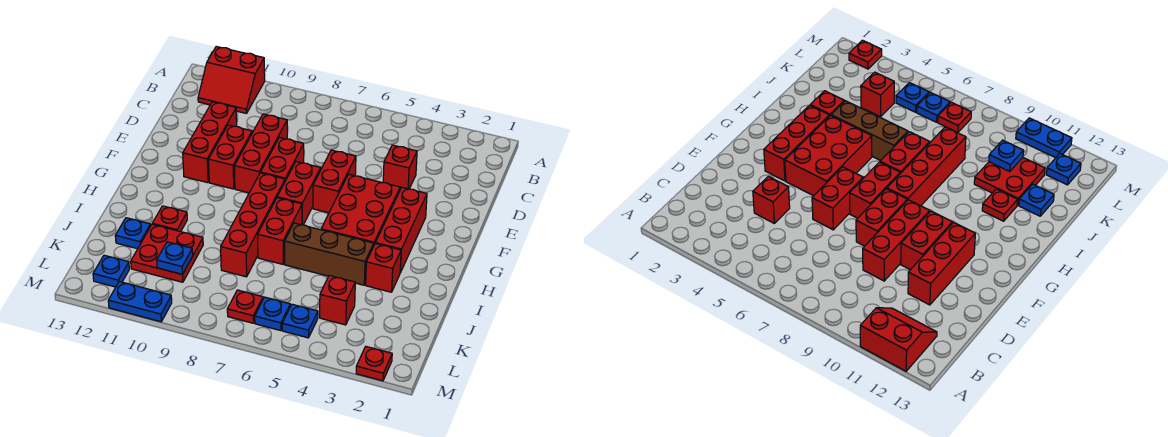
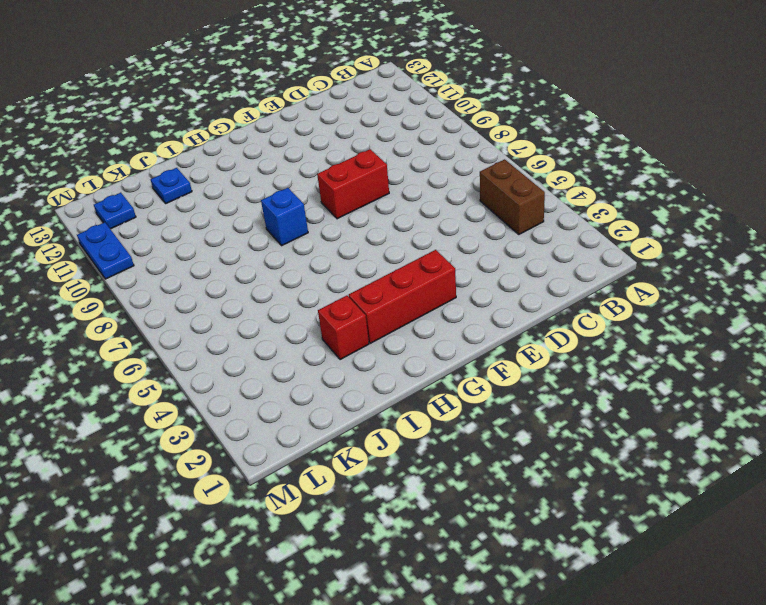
brown 1x2 brick [480,159,545,234] -> none
blue 1x1 brick [261,188,308,245] -> red 1x4 brick [220,173,285,277]
none -> red 2x2 slope [198,47,265,114]
none -> red 1x1 brick [383,145,417,189]
none -> red 1x3 brick [234,114,287,193]

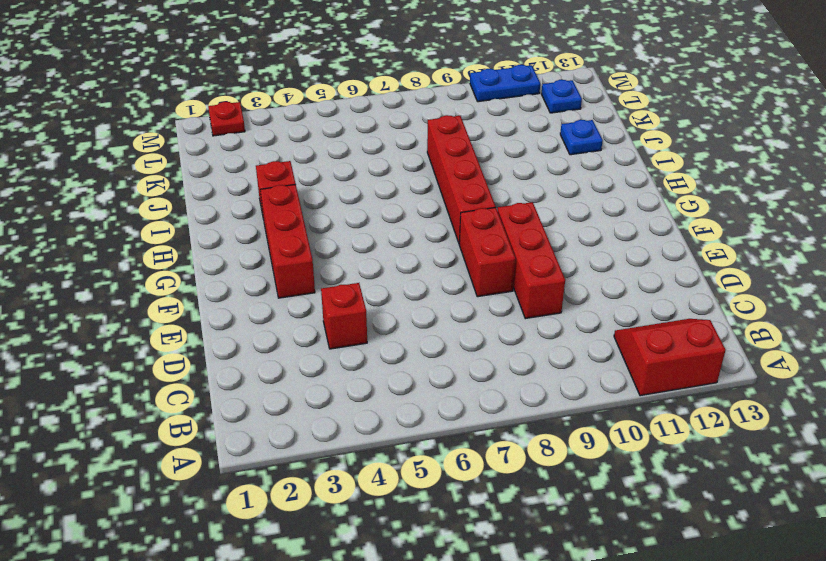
none -> red 1x3 brick [183,102,237,183]
none -> red 1x2 brick [313,150,356,213]
none -> red 1x2 brick [209,125,252,189]

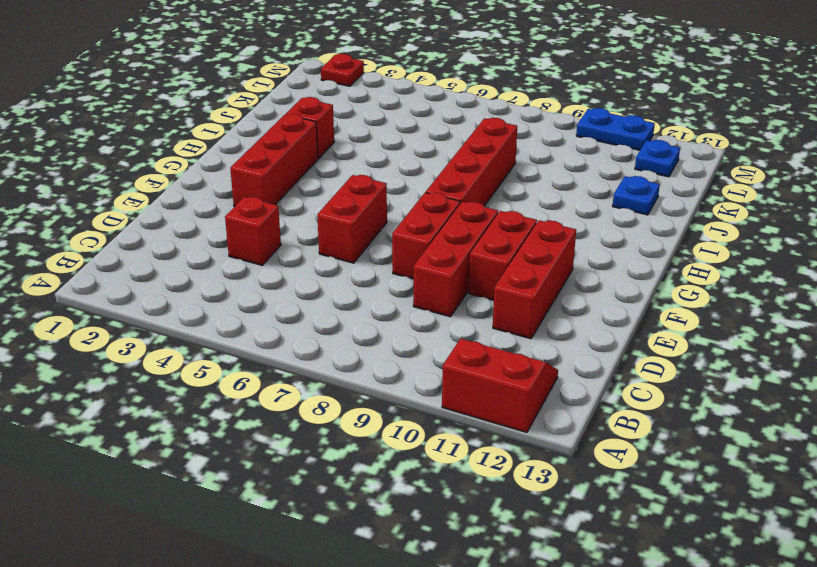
none -> red 2x3 brick [321,174,400,245]
none -> red 1x2 brick [277,162,321,225]
none -> red 1x2 brick [258,198,302,264]

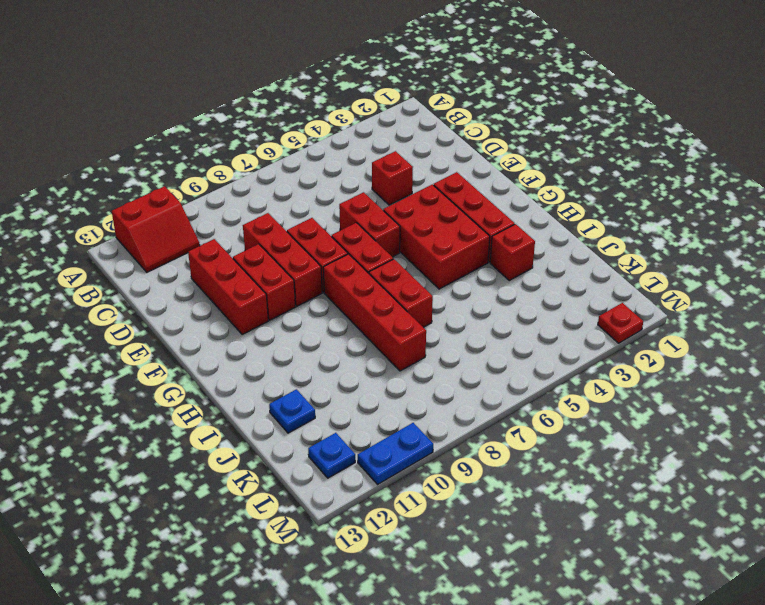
none -> brown 1x3 brick [285,223,374,285]
none -> red 1x1 plate [152,206,187,232]
none -> red 2x2 plate [131,224,203,282]

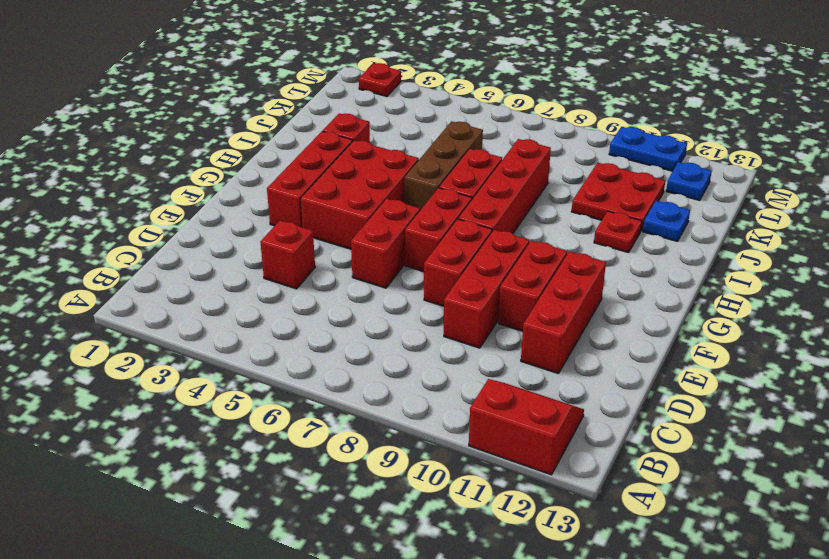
brown 1x3 brick [405,121,483,210] -> brown 1x3 brick turned to [285,223,374,285]
none -> red 1x1 brick [320,275,355,325]
none -> blue 1x1 plate [282,304,318,338]
none -> blue 1x1 plate [255,297,290,331]

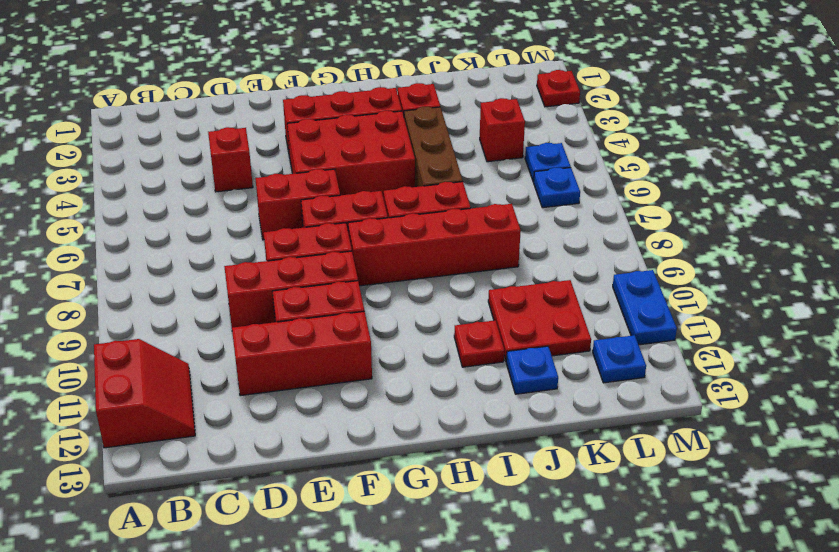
none -> red 1x1 plate [227,290,263,323]
none -> blue 1x1 plate [157,242,193,274]

